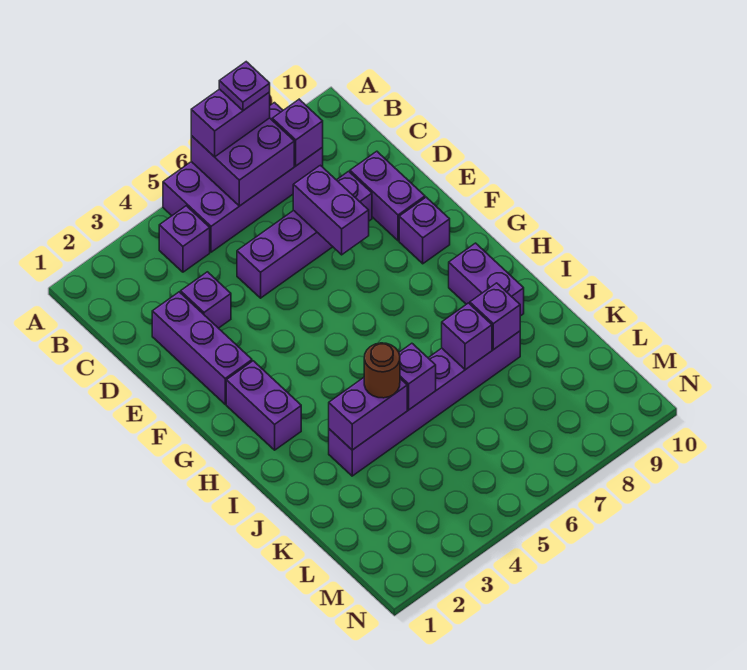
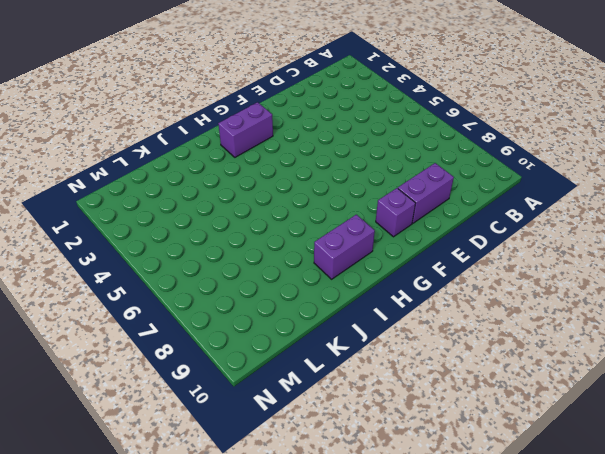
none -> purple 2x4 brick [163,103,323,252]
none -> purple 1x1 brick [159,206,210,272]
none -> purple 1x3 brick [152,292,252,404]

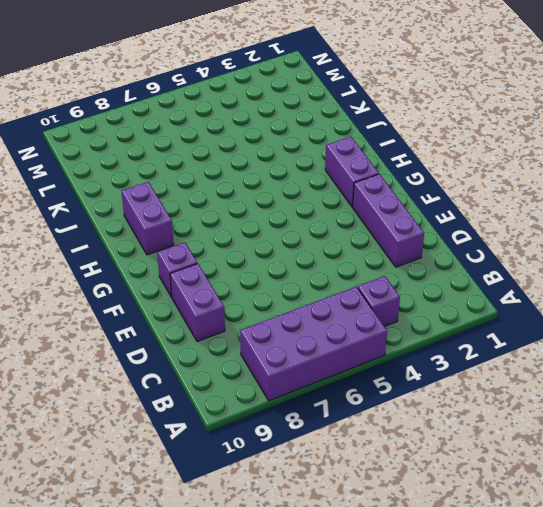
none -> purple 1x1 brick [181,272,231,328]
none -> purple 1x4 brick [237,171,372,298]
none -> purple 1x6 brick [329,331,520,476]

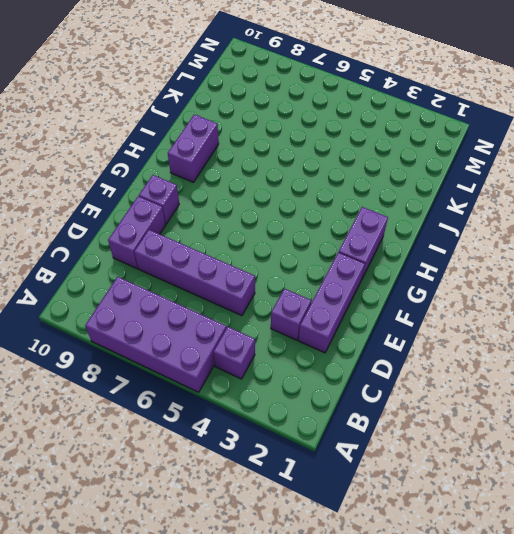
none -> purple 1x6 brick [329,331,520,476]
none -> purple 2x2 brick [191,118,294,206]
none -> purple 1x1 brick [272,99,323,166]

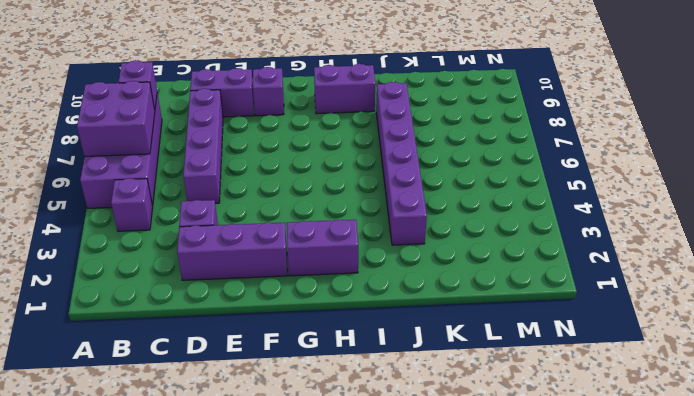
none -> purple 1x2 brick [293,165,369,255]
none -> purple 1x2 brick [329,378,407,450]
none -> purple 1x1 brick [399,343,436,410]

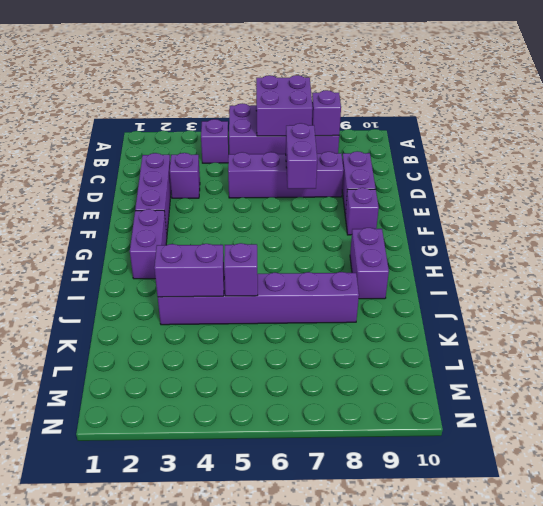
none -> purple 1x1 brick [442,303,492,370]
none -> purple 1x1 brick [470,283,520,350]
none -> purple 1x2 brick [191,89,270,157]

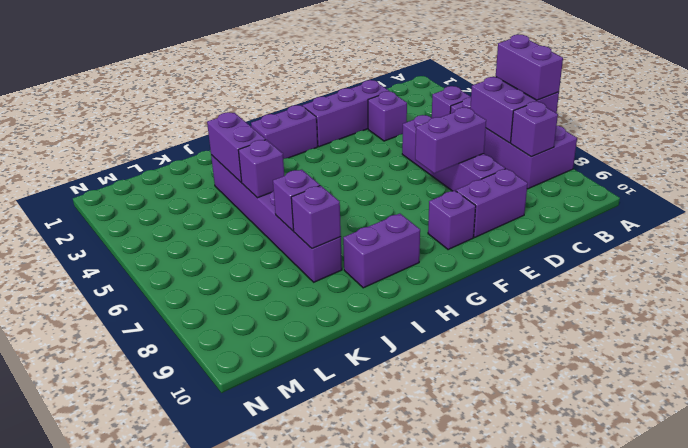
none -> brown 1x1 round brick [364,343,400,398]
none -> purple 1x1 plate [219,62,270,110]

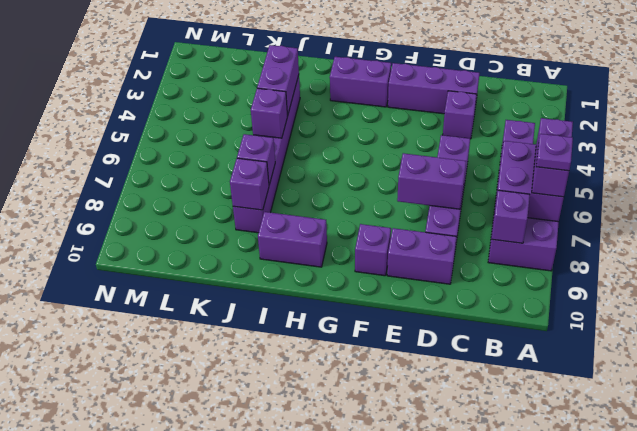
none -> brown 1x1 round brick [364,343,400,398]

